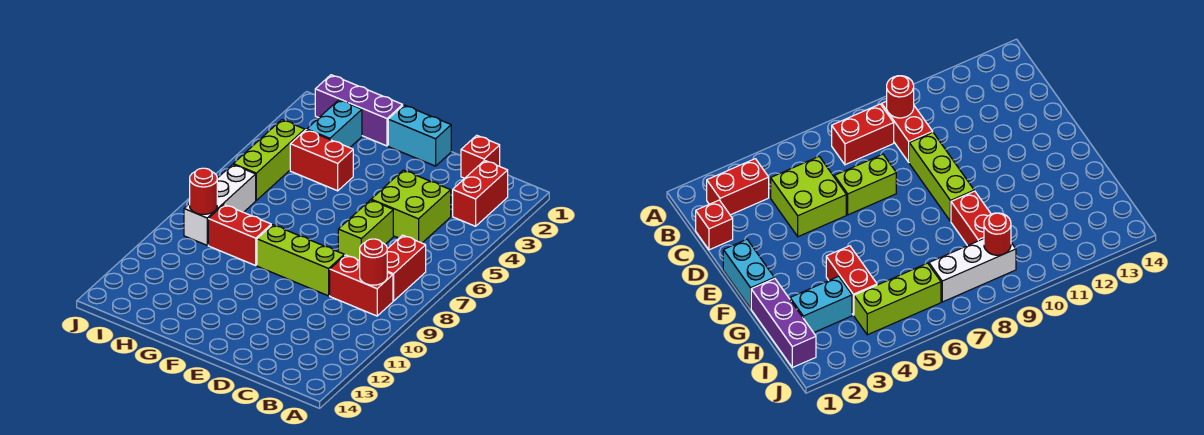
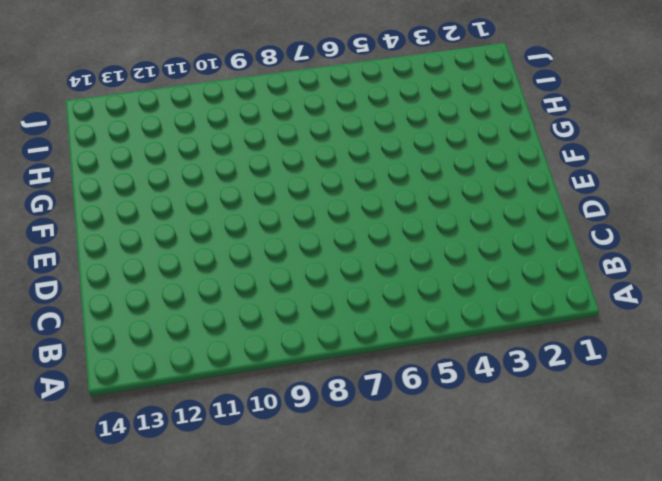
none -> red 1x2 brick [453,160,508,226]
none -> red 1x2 brick [387,235,426,301]
none -> red 1x2 brick [330,255,393,316]

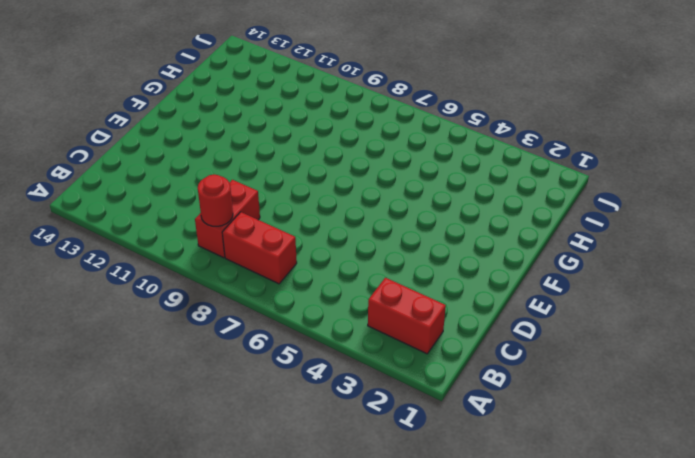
none -> red 1x1 brick [461,135,500,178]
none -> lime 2x2 brick [371,170,451,243]
none -> lime 1x2 brick [338,200,393,261]

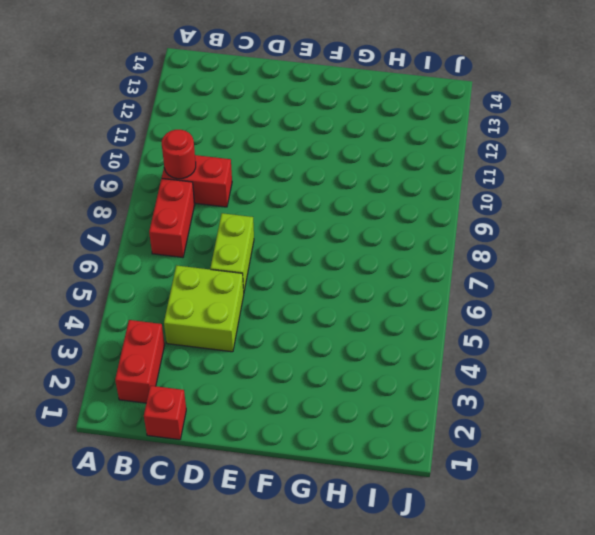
none -> lime 1x3 brick [257,225,344,296]
none -> cyan 1x2 brick [388,105,451,166]
none -> purple 1x3 brick [315,75,403,146]

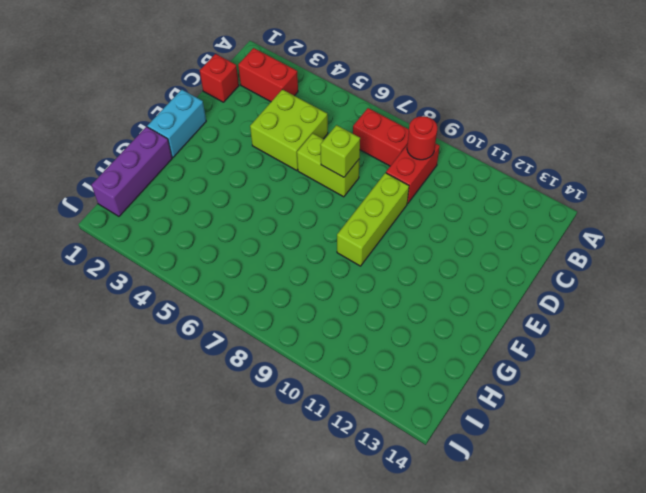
lime 1x1 brick [320,125,360,177] -> none
none -> red 1x2 brick [290,130,353,191]
none -> red 1x2 brick [208,205,271,265]
none -> cyan 1x2 brick [307,100,362,148]

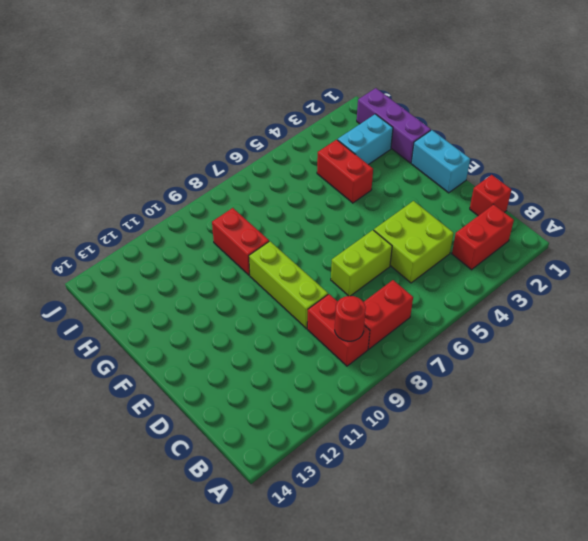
none -> lime 1x3 brick [233,120,305,200]
none -> white 1x3 brick [184,164,256,245]
none -> red 1x1 round brick [190,168,217,214]

